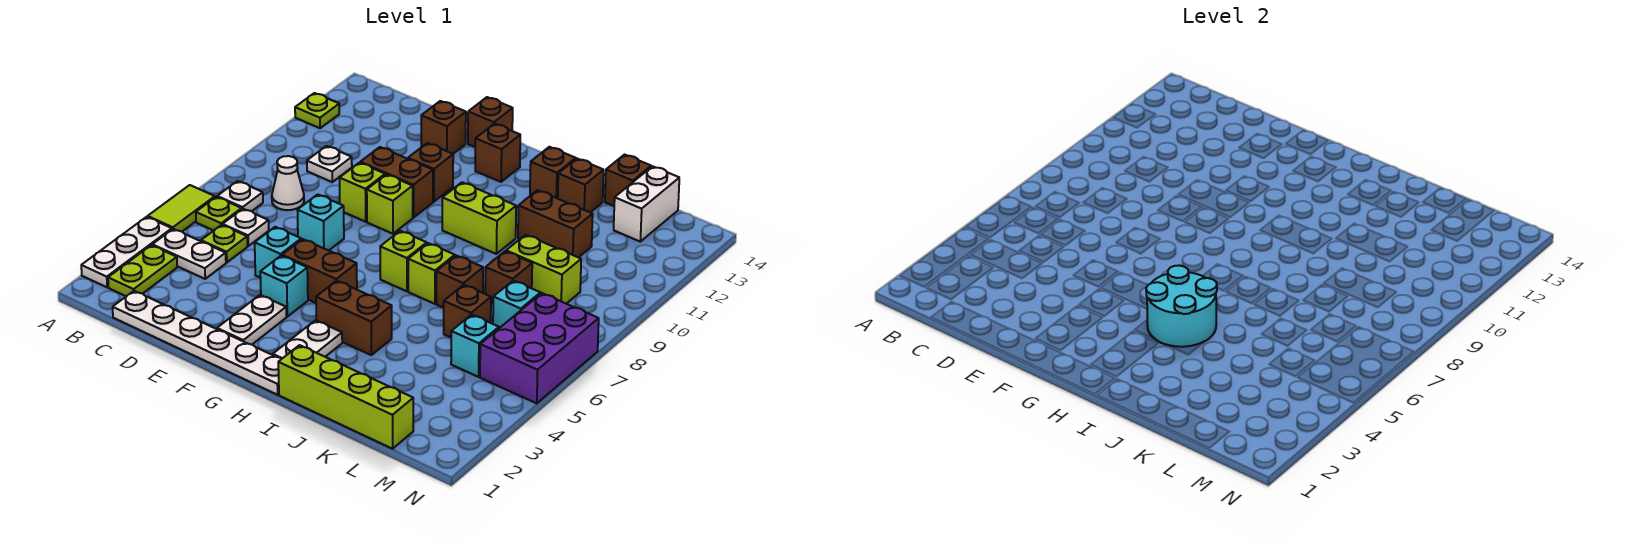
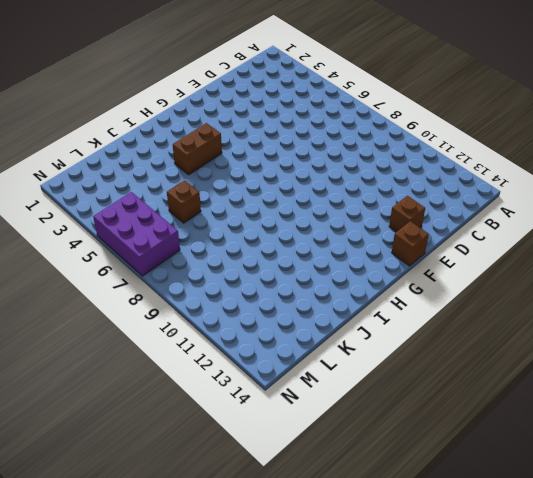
none -> white 1x3 plate [81,217,172,287]
none -> lime 1x2 tile [148,185,215,231]
none -> lime 1x1 plate [295,93,339,128]
none -> lime 1x2 plate [108,245,177,296]

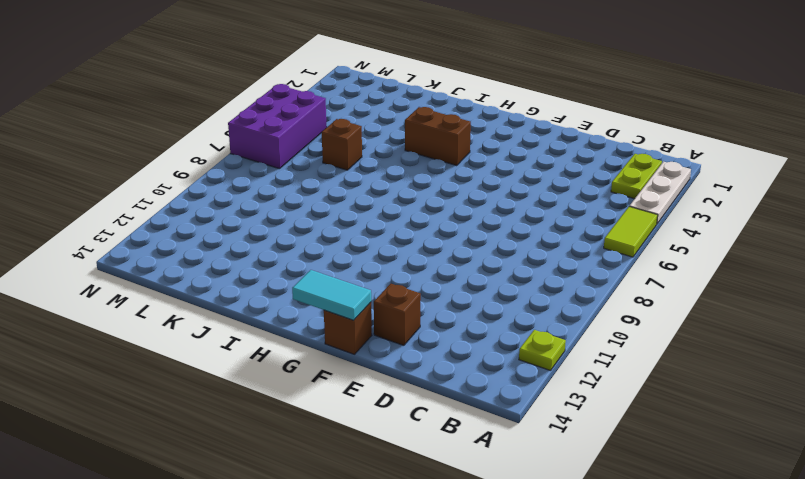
cyan 1x2 tile [292,270,371,320] -> none
none -> white 1x2 plate [152,229,226,279]
none -> lime 1x1 plate [196,197,242,231]
none -> white 1x1 plate [217,181,263,211]
none -> white 1x6 plate [113,291,282,395]

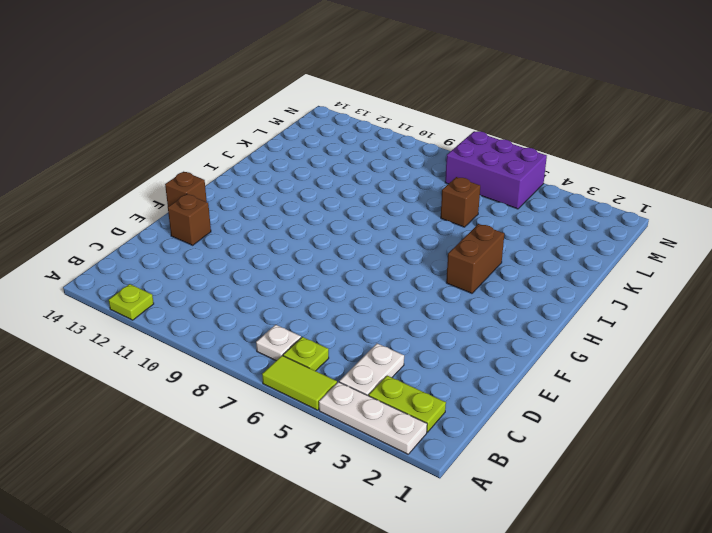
none -> white 1x6 plate [113,291,282,395]
none -> lime 1x1 plate [201,225,247,262]
none -> white 1x1 plate [223,209,269,246]
none -> white 1x1 cone [272,156,304,210]

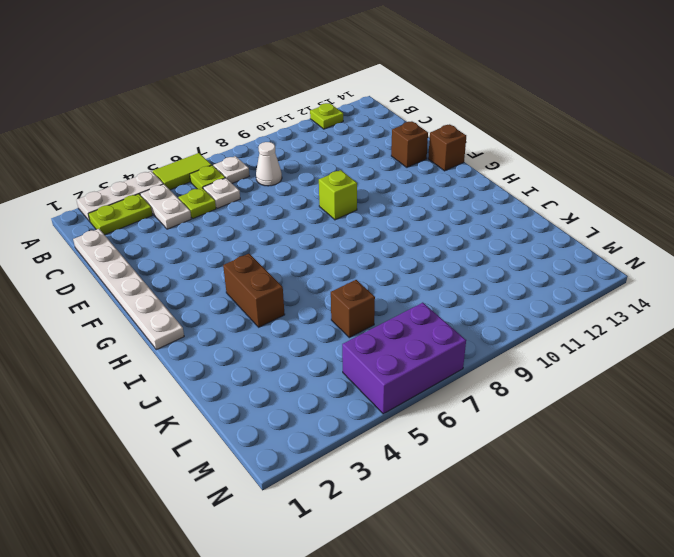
none -> white 1x1 plate [307,146,352,182]
none -> cyan 1x1 brick [255,227,301,278]
none -> cyan 1x1 brick [297,194,344,251]
none -> lime 1x1 brick [340,163,385,222]

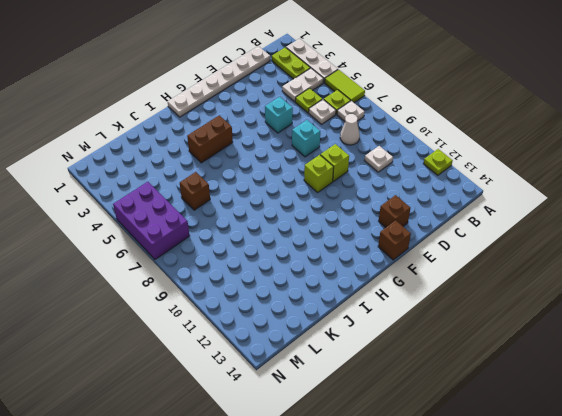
none -> brown 1x2 brick [360,147,433,218]
none -> white 1x2 plate [217,295,286,345]
none -> cyan 1x1 brick [260,256,308,317]
none -> brown 1x2 brick [282,239,357,303]

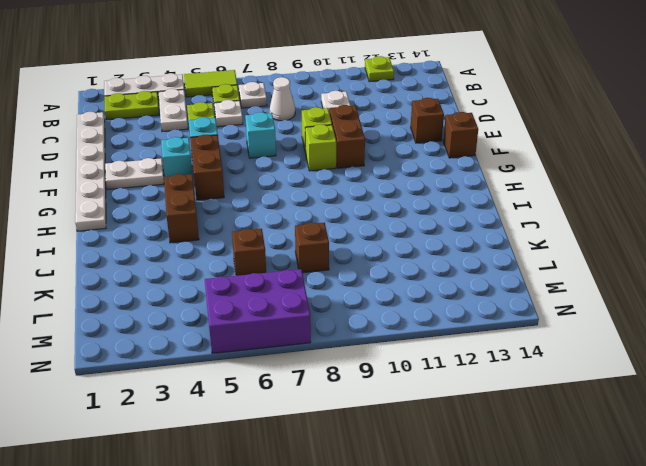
none -> brown 1x1 brick [408,143,453,202]
none -> brown 1x1 brick [475,124,520,182]
none -> white 1x2 plate [273,320,342,358]
none -> lime 1x1 brick [380,231,427,291]

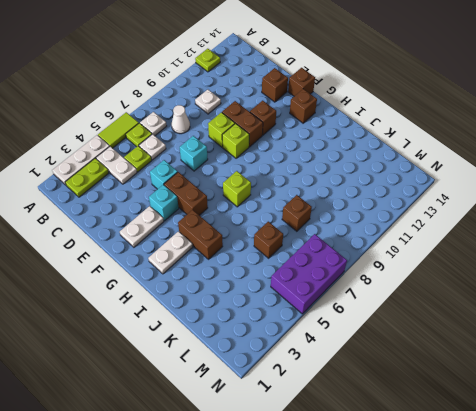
none -> white 1x6 plate [113,291,282,395]
none -> lime 1x2 brick [442,182,516,254]
none -> lime 1x4 brick [278,345,413,449]
none -> lime 1x1 brick [408,243,455,304]

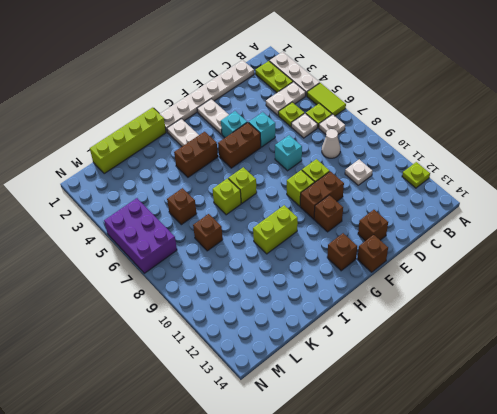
none -> brown 1x1 brick [530,147,576,198]
none -> brown 1x1 brick [436,255,483,308]
none -> brown 1x2 brick [518,190,593,258]
none -> brown 1x1 brick [558,159,604,213]

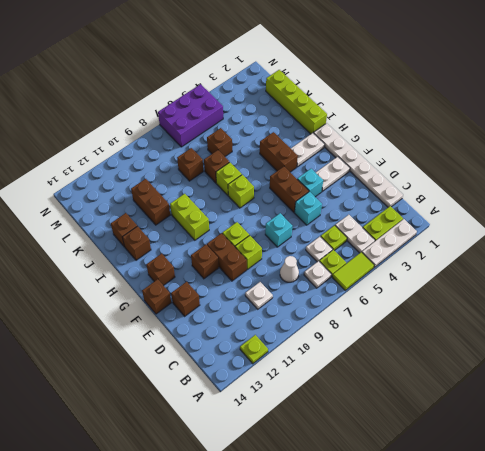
none -> lime 1x2 brick [506,235,581,304]
none -> brown 1x1 brick [605,155,651,206]
none -> cyan 1x1 brick [451,315,499,377]
none -> cyan 1x1 brick [493,281,541,328]

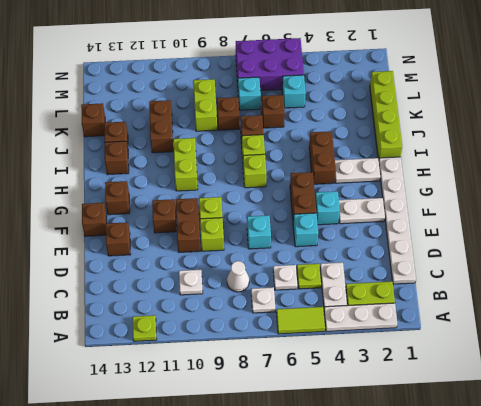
none -> lime 1x1 plate [196,197,242,231]
none -> white 1x2 brick [614,166,679,242]
none -> cyan 2x2 round brick [1146,265,1217,347]

